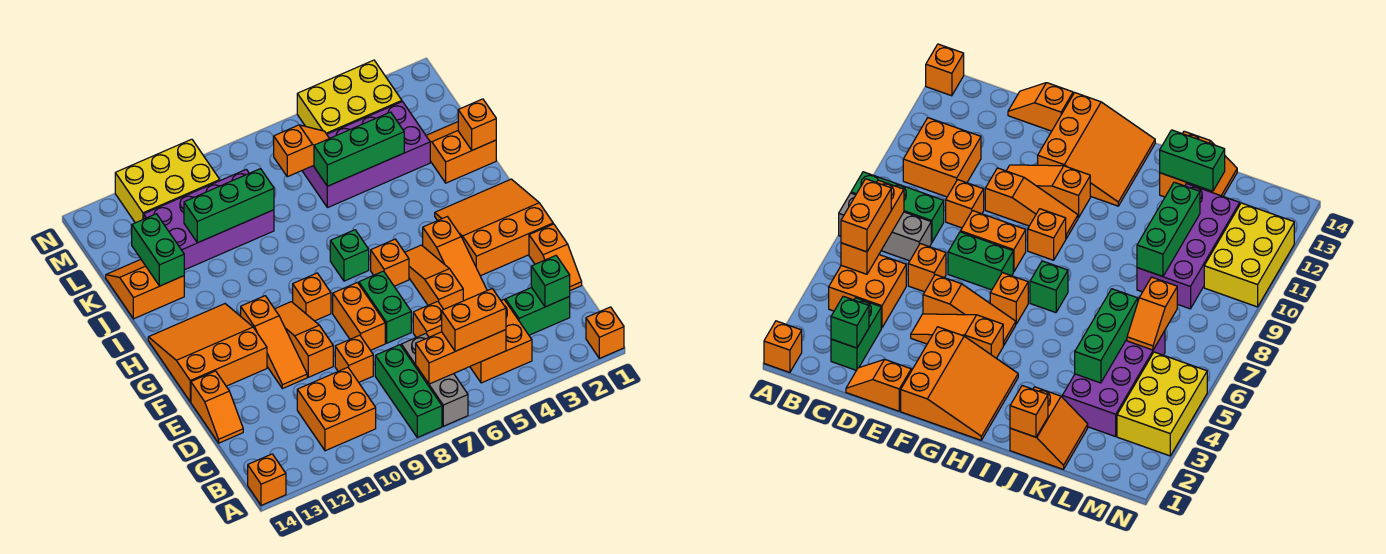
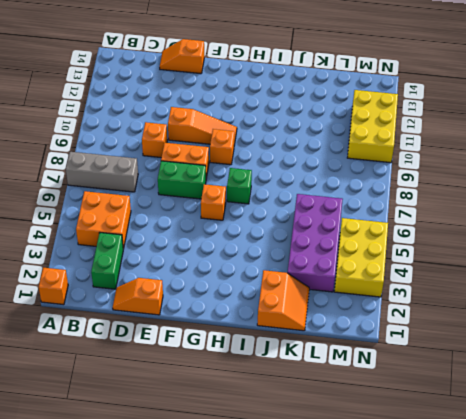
none -> green 1x3 brick [375,345,442,438]
none -> orange 1x1 brick [248,454,286,505]
none -> orange 2x2 brick [297,367,376,451]
none -> orange 1x1 brick [413,301,443,337]

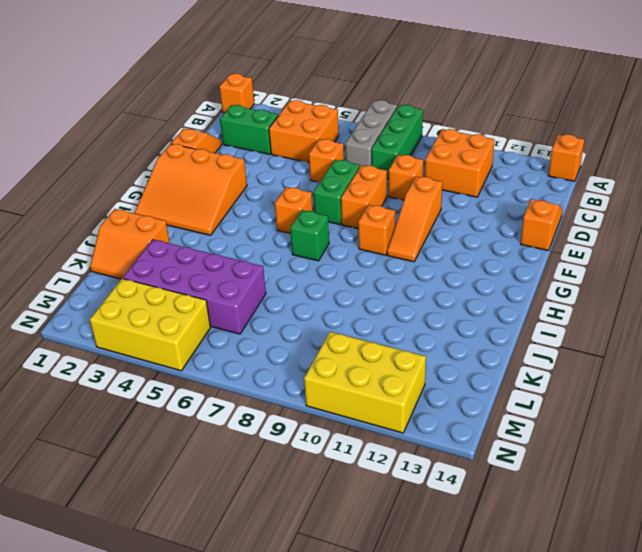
none -> orange 1x3 slope [423,217,487,301]
none -> orange 1x3 slope [405,245,463,309]
none -> orange 1x3 slope [241,296,307,389]
none -> orange 3x3 slope [148,304,267,402]

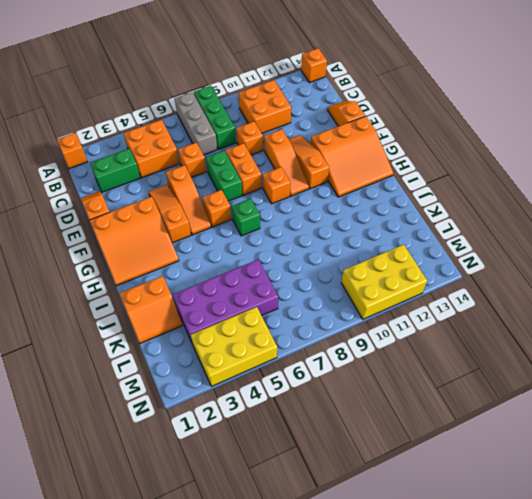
none -> orange 2x2 slope [106,260,184,319]
none -> purple 2x4 brick [144,169,274,270]
none -> orange 1x3 brick [416,330,506,384]
none -> green 1x1 brick [531,256,570,307]

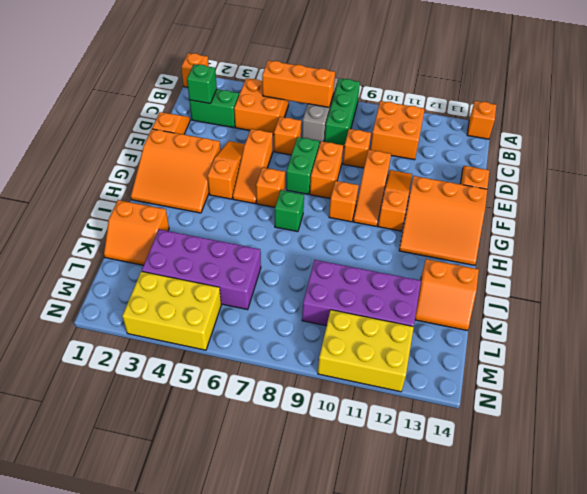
none -> orange 1x1 brick [458,99,496,150]
none -> green 1x2 brick [132,214,184,286]
none -> green 1x3 brick [314,112,404,186]
none -> green 1x3 brick [184,169,274,243]

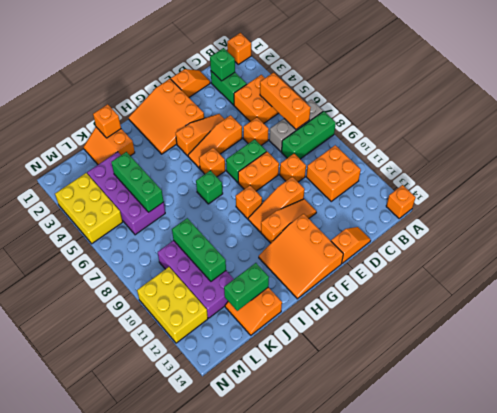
none -> orange 1x2 slope [274,125,329,177]
none -> orange 1x2 brick [442,289,506,351]

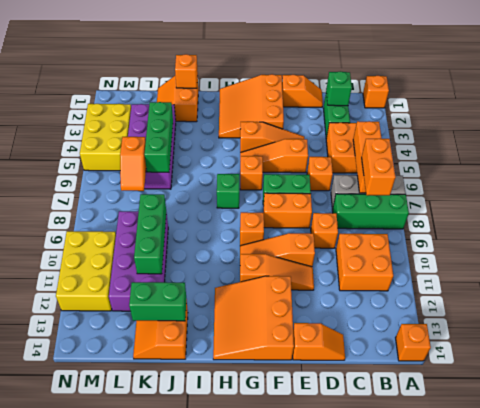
orange 1x2 brick [362,139,396,195] -> orange 1x2 brick moved to [442,289,506,351]
orange 1x2 slope [120,137,146,191] -> orange 1x2 slope turned to [274,125,329,177]

